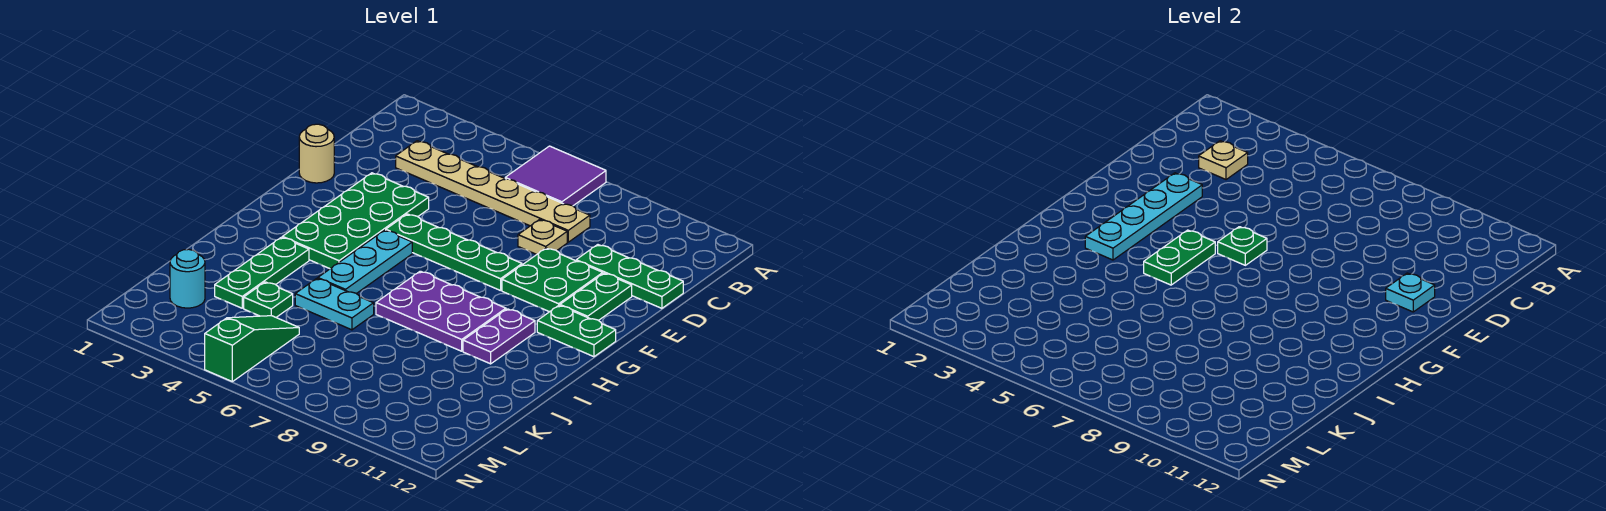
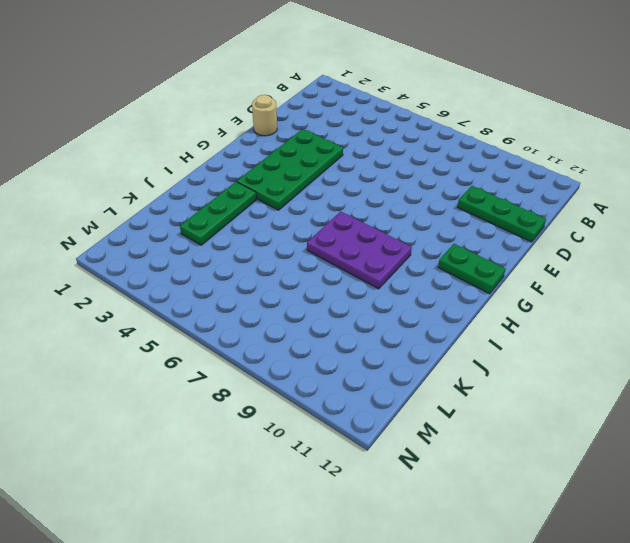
none -> purple 2x2 tile [505,146,606,206]
none -> tan 1x6 plate [396,141,590,242]
none -> tan 1x1 plate [518,219,567,255]

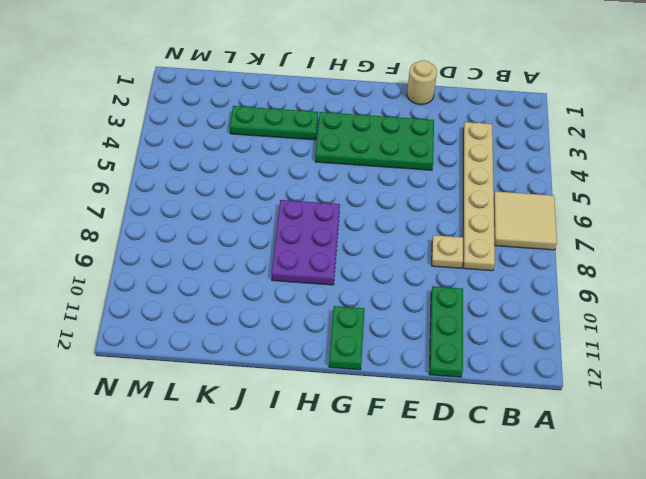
tan 2x2 tile [494,191,557,250] -> purple 2x2 tile [505,146,606,206]
none -> green 2x2 plate [502,248,603,312]
none -> green 1x2 plate [560,273,632,321]
none -> green 1x4 plate [386,214,522,291]

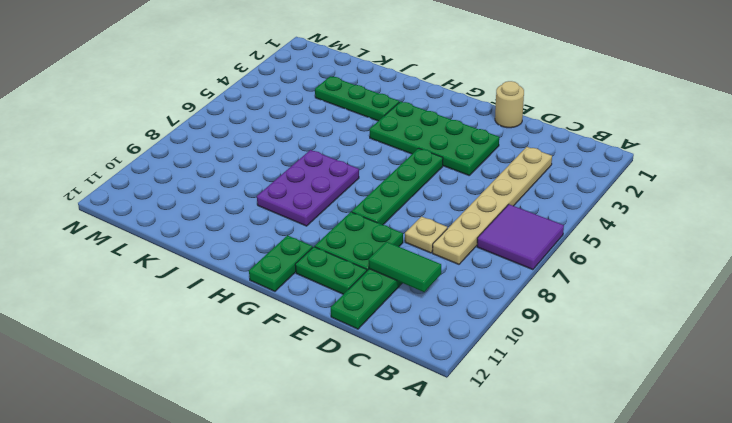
green 1x2 tile [369,242,441,292] -> none
none -> cyan 1x3 plate [318,230,412,294]
none -> purple 1x2 plate [463,309,535,364]
none -> cyan 1x2 plate [295,279,374,330]

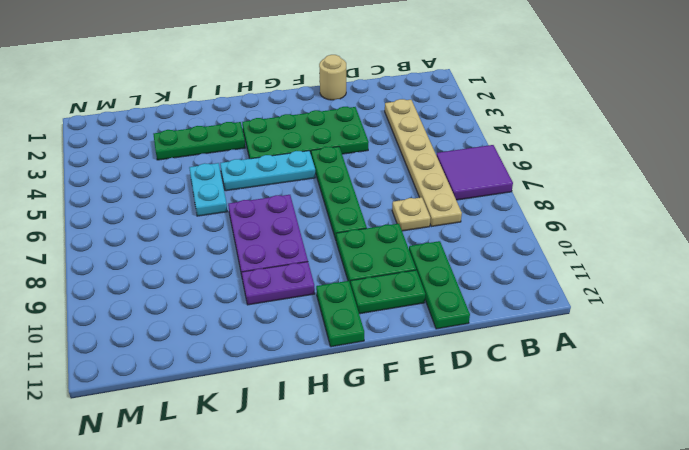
none -> green 1x1 plate [244,282,293,317]
none -> cyan 1x1 round brick [170,249,205,308]
none -> green 1x3 slope [205,316,299,382]

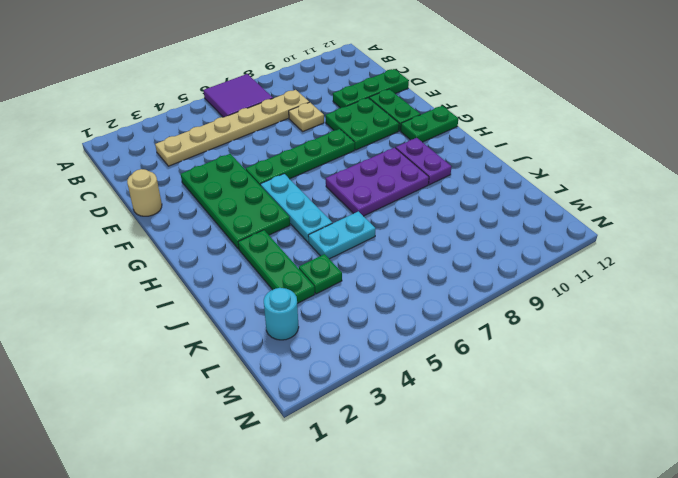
none -> green 1x3 slope [205,316,299,382]
none -> tan 1x1 plate [1199,141,1248,180]
none -> cyan 1x4 plate [1085,173,1202,260]

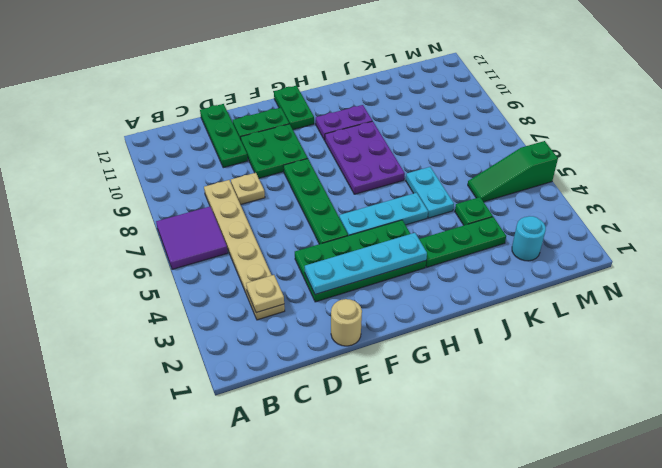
none -> cyan 1x1 plate [1386,273,1435,312]
none -> green 1x1 plate [1218,227,1267,265]
none -> green 1x2 plate [1144,230,1215,285]

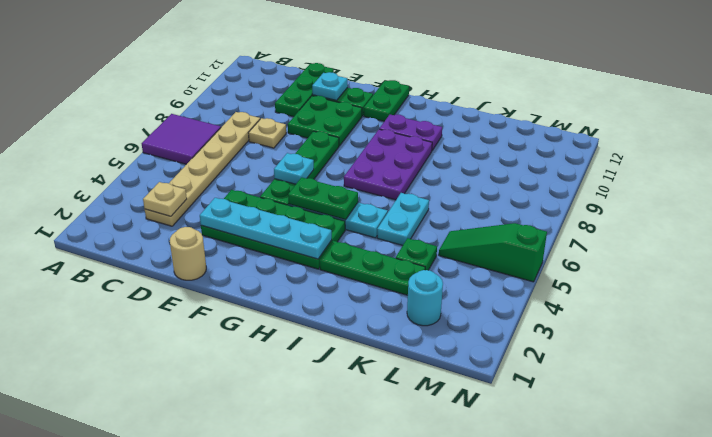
cyan 1x1 plate [274,153,314,184] -> green 1x1 plate [1218,227,1267,265]

